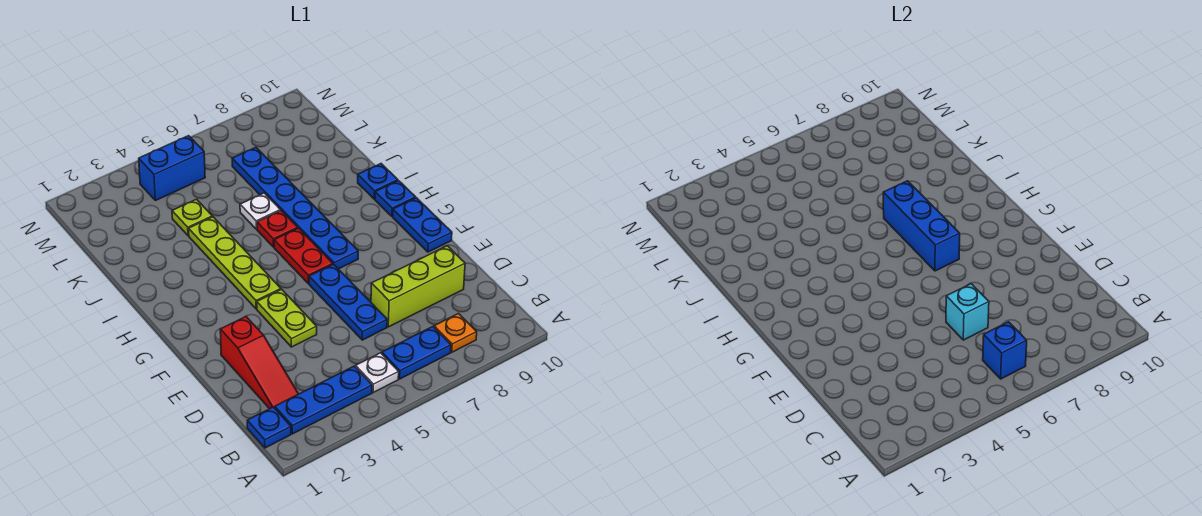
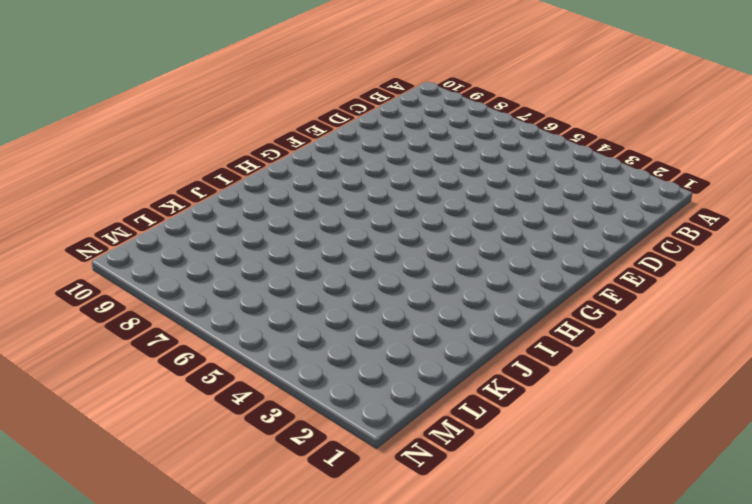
none -> blue 1x1 plate [247,407,291,448]
none -> blue 1x3 plate [275,366,372,434]
none -> white 1x1 plate [356,353,399,392]

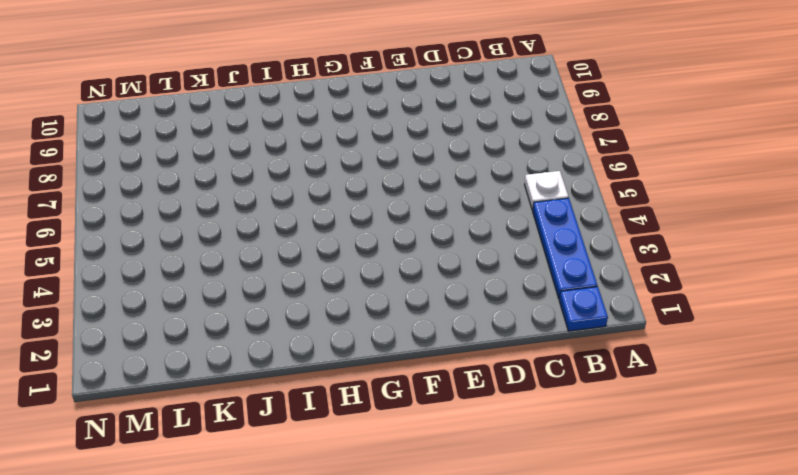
none -> blue 1x2 plate [382,327,451,379]
none -> orange 1x1 plate [434,314,477,352]
none -> red 1x3 slope [220,317,298,409]

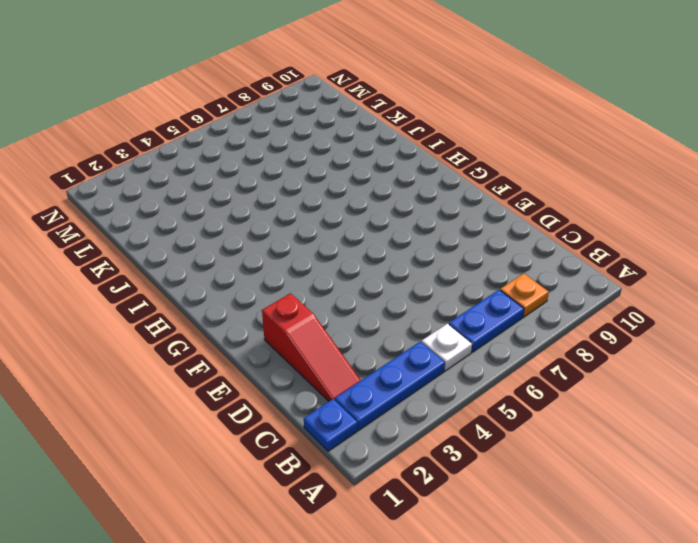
none -> blue 1x3 plate [309,264,387,340]
none -> lime 1x3 brick [371,246,465,327]
none -> lime 1x2 plate [257,289,317,347]

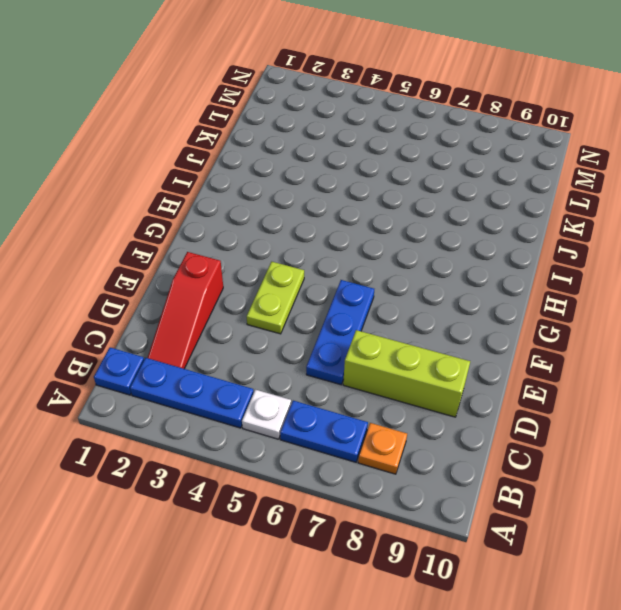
none -> blue 1x2 plate [393,198,452,252]
none -> lime 1x4 plate [189,217,281,309]
none -> red 1x2 plate [274,228,333,283]

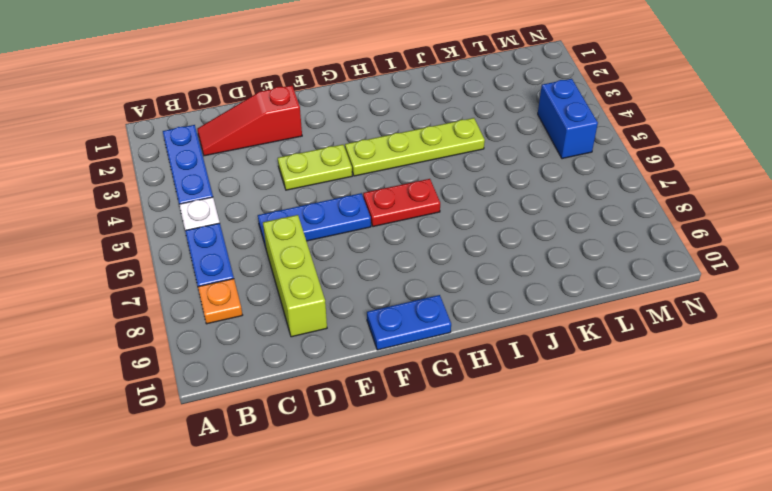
none -> blue 1x1 plate [247,407,291,448]
none -> blue 1x6 plate [232,147,358,269]
none -> blue 1x1 plate [375,181,416,216]

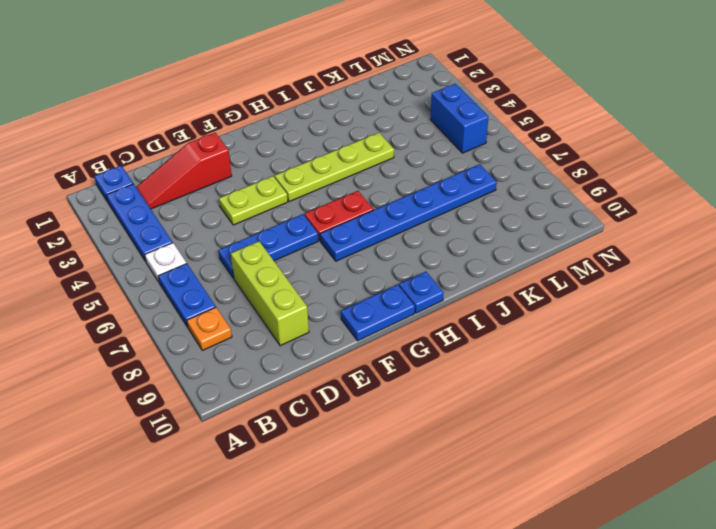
none -> red 1x1 plate [257,211,298,247]
none -> blue 1x1 plate [358,164,398,199]
none -> white 1x1 plate [240,193,280,229]

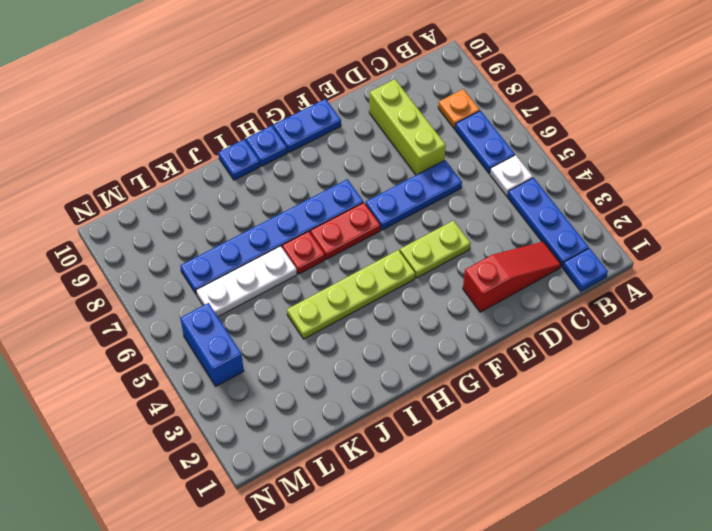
white 1x3 plate [196,246,297,317] -> white 1x1 plate [240,193,280,229]
none -> lime 1x1 plate [172,199,212,236]
none -> blue 1x1 brick [983,322,1027,379]
none -> cyan 1x1 brick [946,284,989,340]

